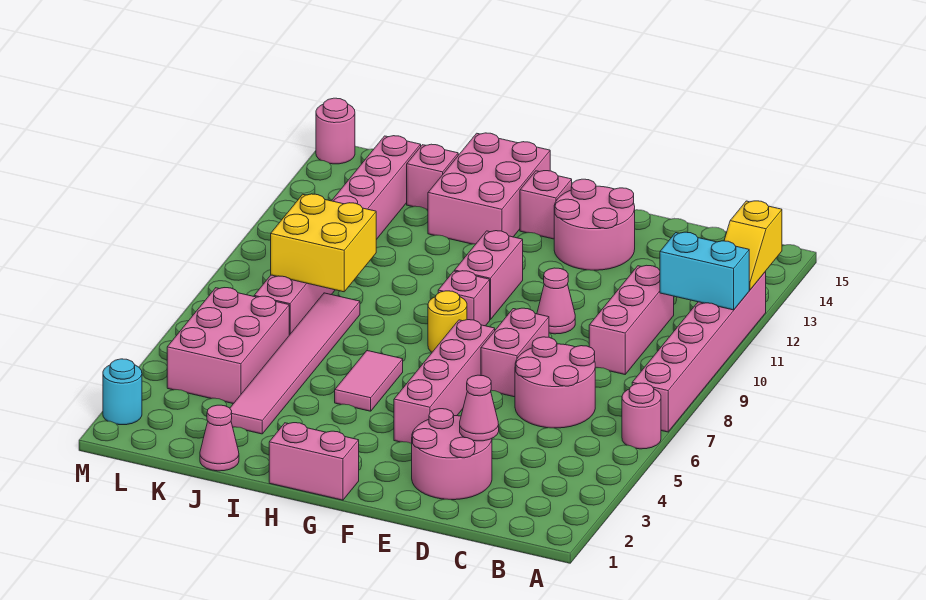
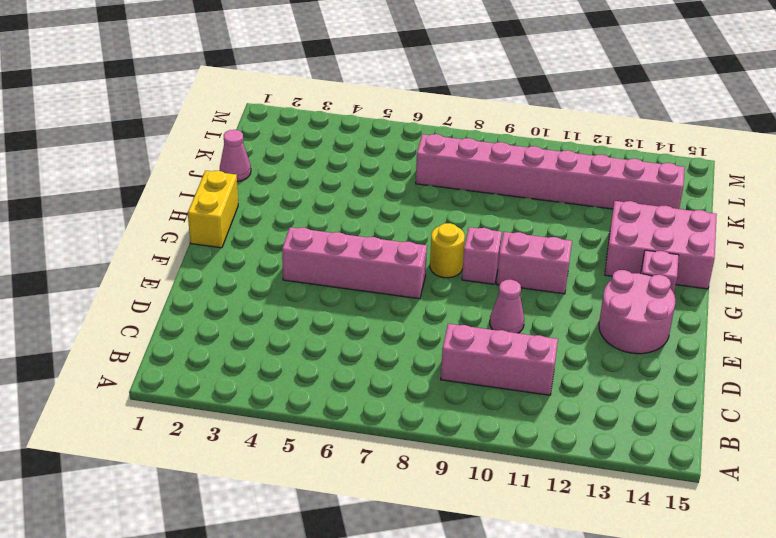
yellow 1x2 brick [188,171,238,248] -> pink 1x2 brick [269,423,359,500]
none -> pink 1x1 round brick [622,383,661,449]
none -> pink 1x6 brick [632,272,766,432]
none -> pink 2x2 round brick [515,337,595,428]

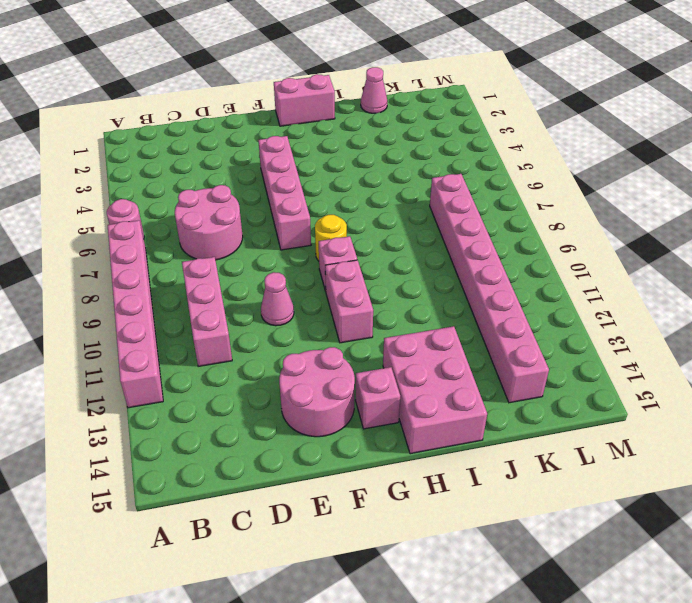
none -> pink 2x2 round brick [412,409,492,500]
none -> pink 1x2 brick [481,308,549,397]
none -> pink 1x2 tile [335,351,403,411]

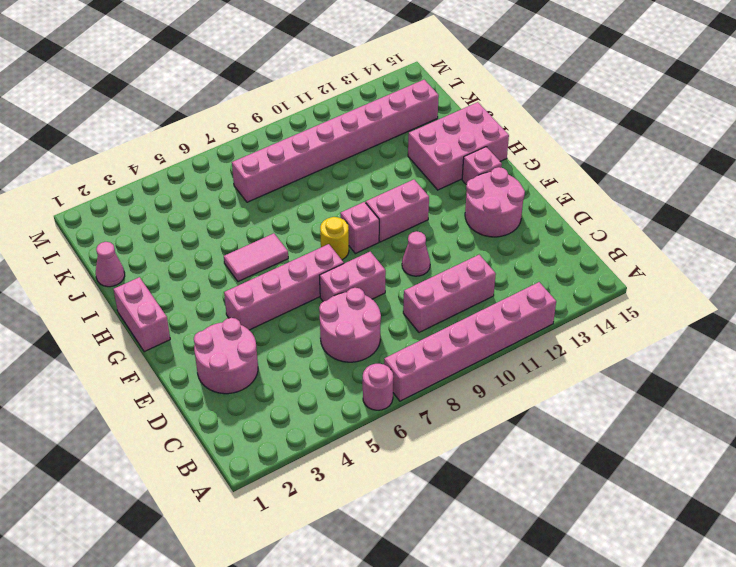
none -> pink 1x6 tile [230,293,360,434]
none -> pink 1x1 brick [407,144,458,210]
none -> pink 2x3 brick [167,288,289,404]

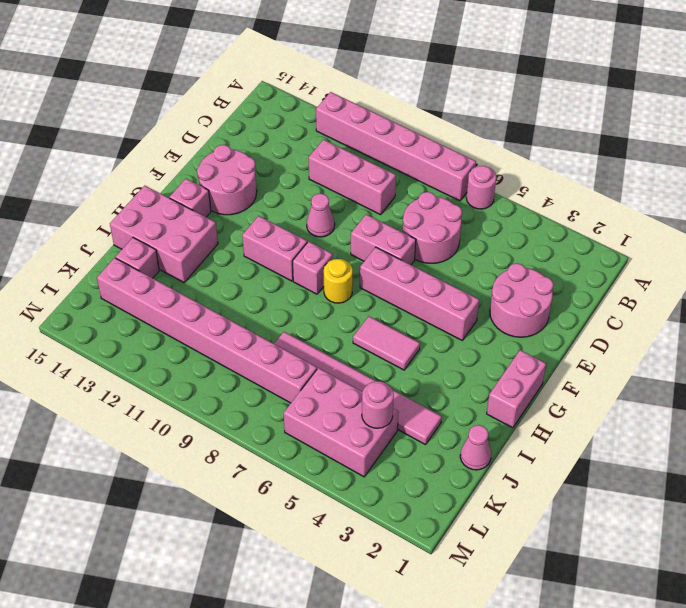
pink 1x1 round brick [362,381,394,428] -> pink 1x1 round brick moved to [316,98,355,164]
none -> cyan 1x1 round brick [103,359,142,425]
none -> cyan 1x2 brick [660,232,749,310]
none -> yellow 1x2 slope [724,201,782,290]

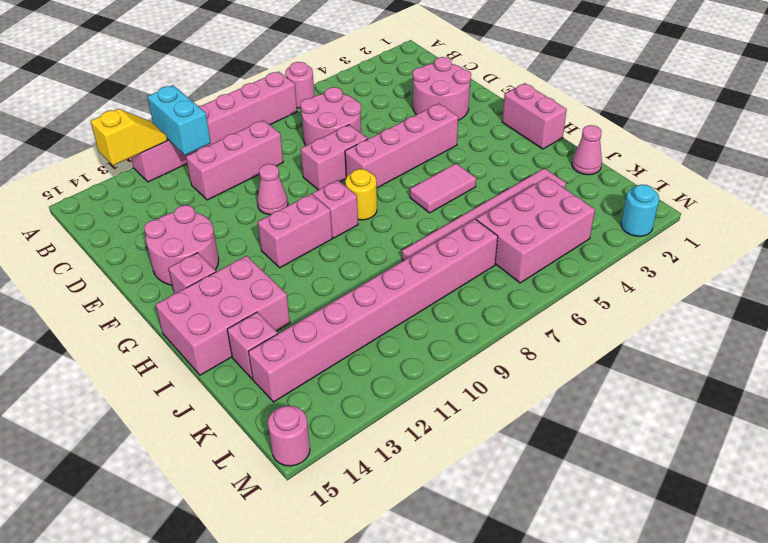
none -> pink 1x1 cone [460,375,499,441]
none -> yellow 2x2 brick [271,194,376,292]

